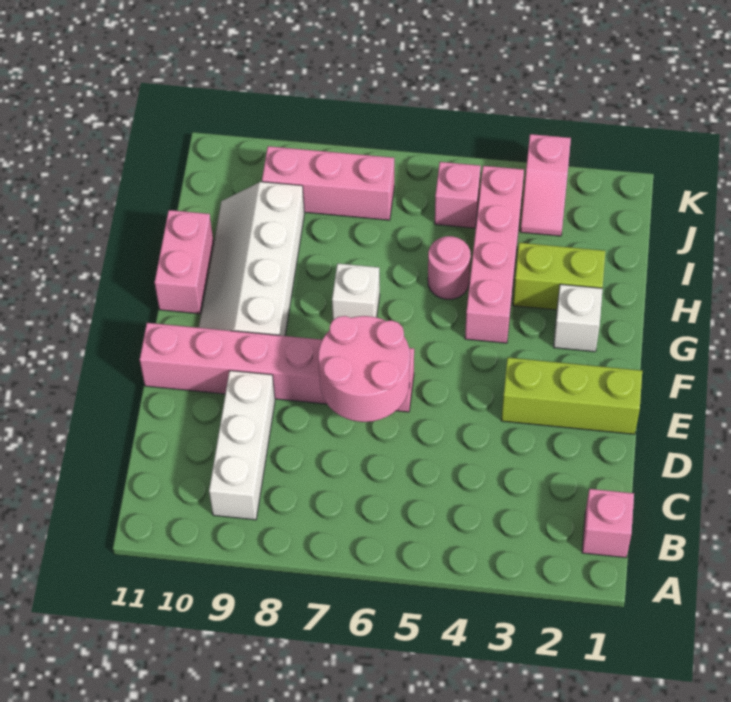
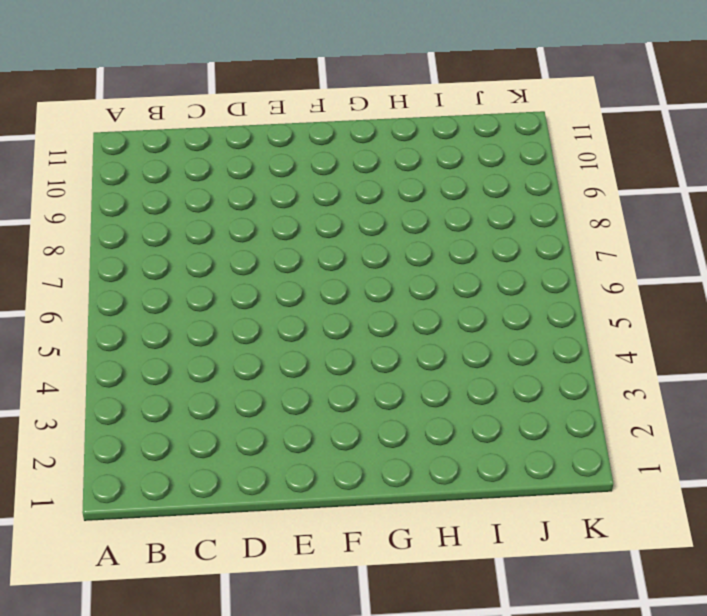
none -> pink 1x1 brick [582,489,634,558]
none -> white 1x3 brick [209,371,275,520]
none -> lime 1x3 brick [501,358,642,434]

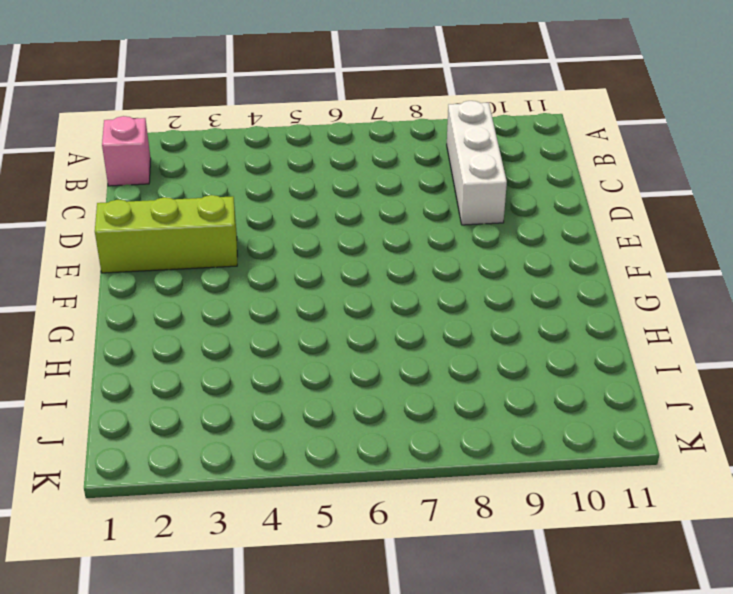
none -> pink 1x6 brick [140,323,414,412]
none -> white 2x4 slope [199,182,304,336]
none -> white 1x1 brick [554,284,603,352]

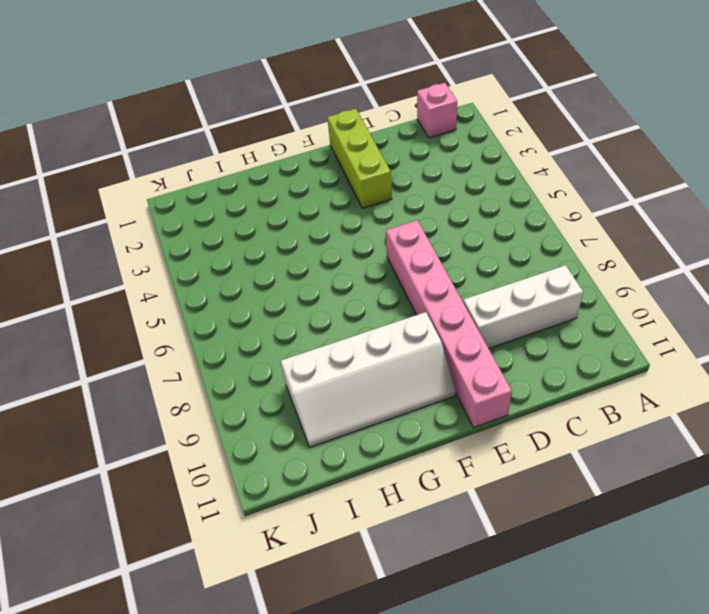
none -> white 1x1 brick [554,284,603,352]
none -> pink 1x4 brick [465,166,524,343]
none -> white 1x1 brick [332,263,380,320]

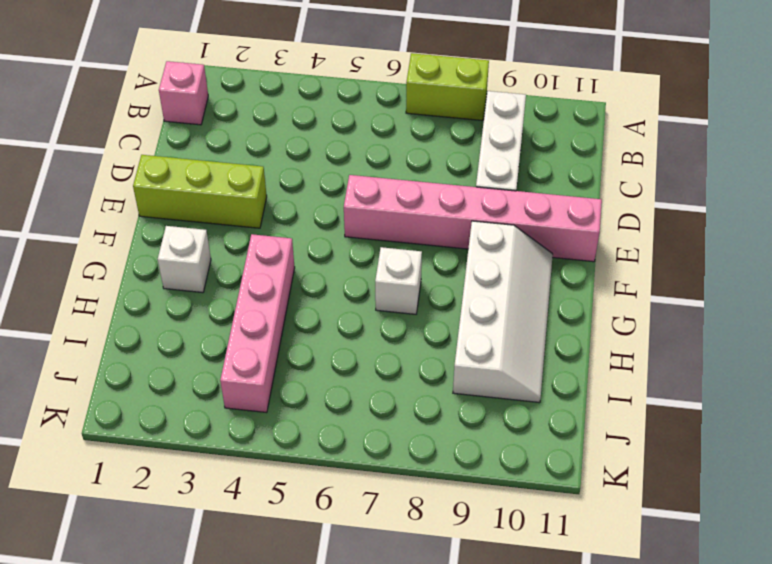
lime 1x2 brick [406,53,489,121] -> lime 1x2 brick moved to [513,243,605,310]
none -> pink 1x2 brick [155,210,213,314]
none -> pink 1x1 round brick [428,236,471,299]
none -> pink 1x2 slope [520,134,571,236]

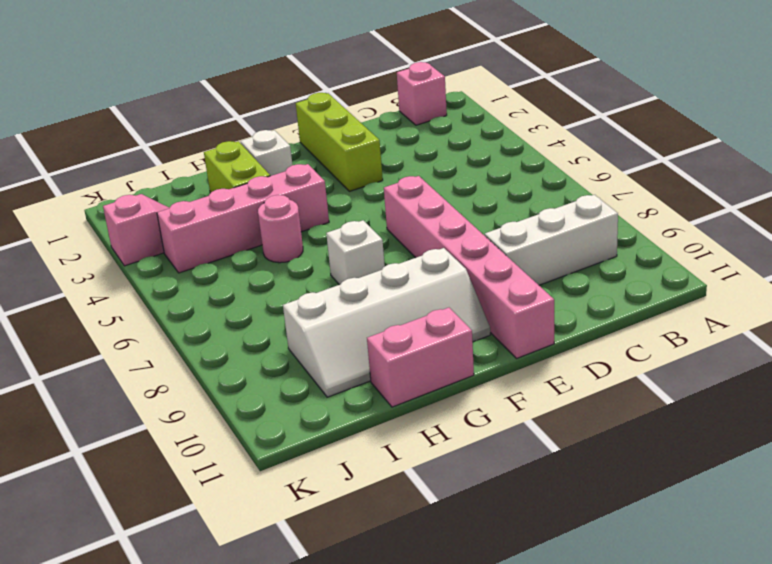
none -> pink 1x1 brick [435,162,481,228]
none -> pink 1x3 brick [262,146,394,220]
none -> pink 2x2 round brick [318,316,410,422]

